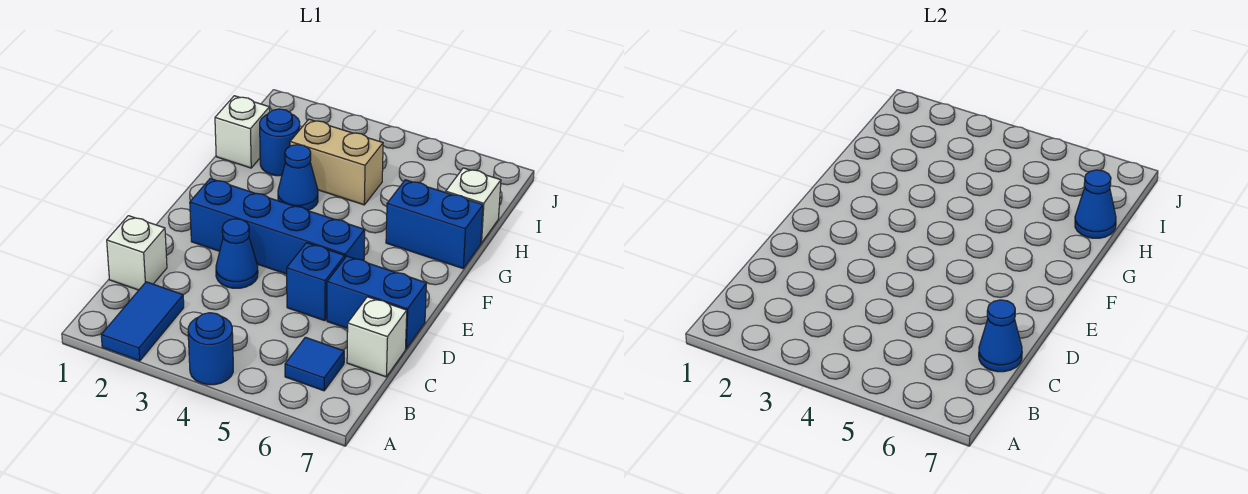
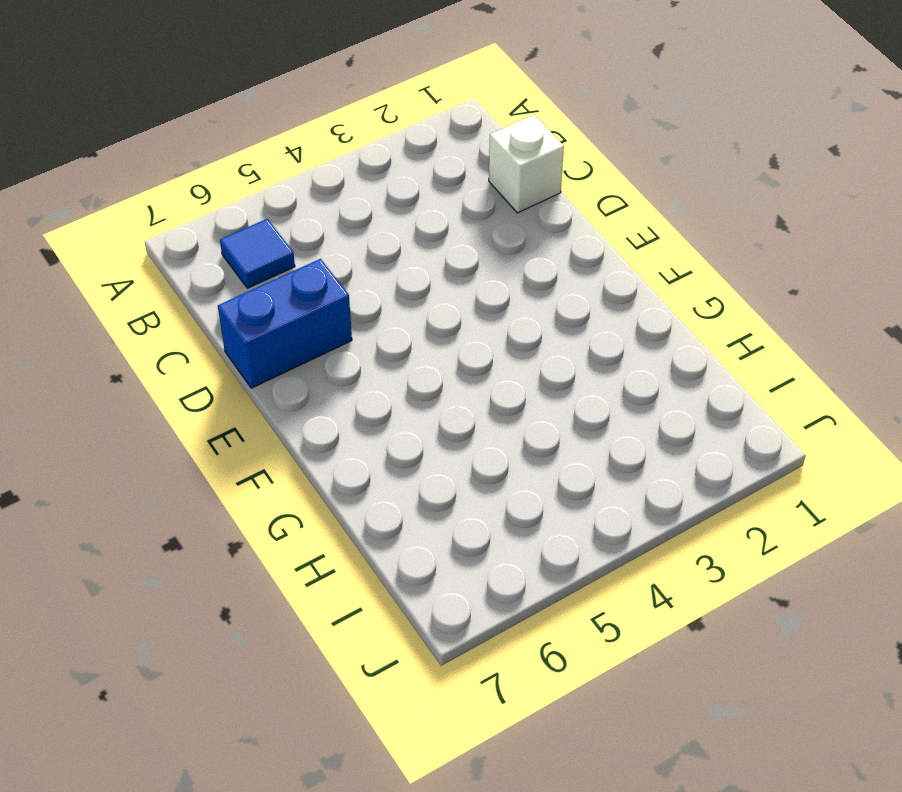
none -> blue 1x2 tile [101,282,184,361]
none -> blue 1x1 round brick [188,313,233,385]
none -> white 1x1 brick [347,297,407,377]

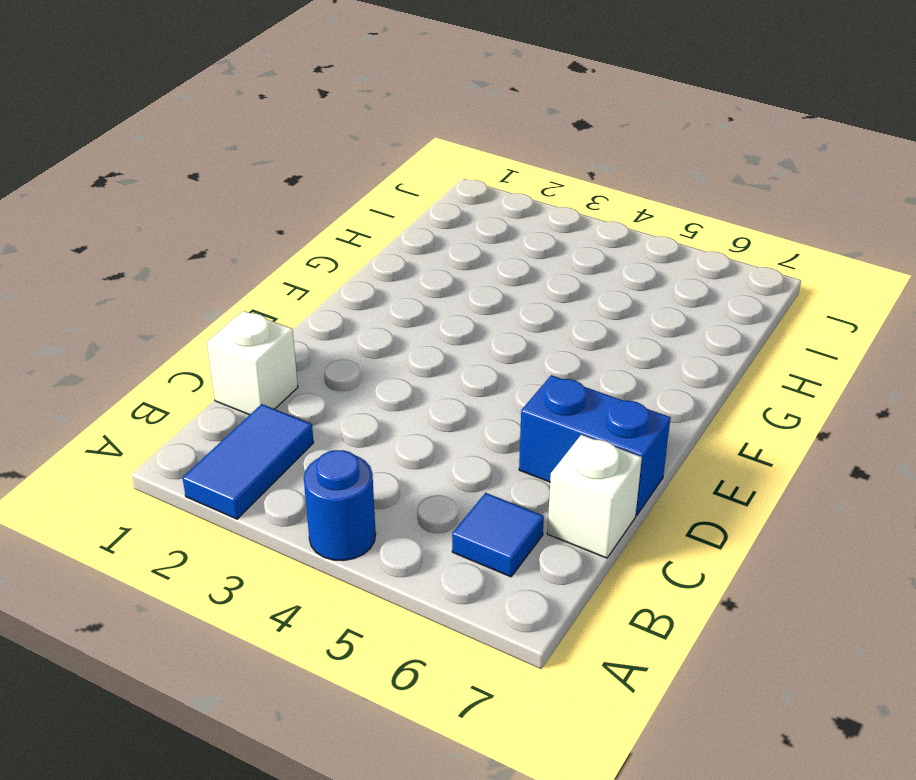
none -> blue 1x1 cone [216,219,258,288]
none -> blue 1x1 brick [287,243,345,321]
none -> blue 1x4 brick [190,179,365,274]

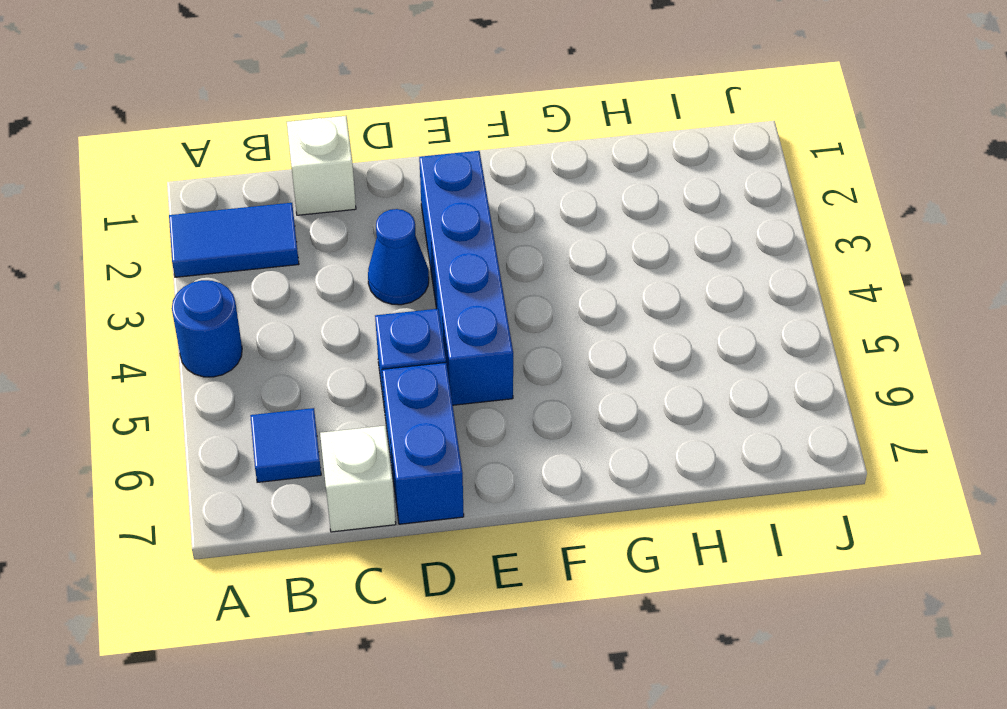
none -> blue 1x1 cone [278,145,318,210]
none -> blue 1x2 brick [386,180,483,268]
none -> white 1x1 brick [215,96,270,168]

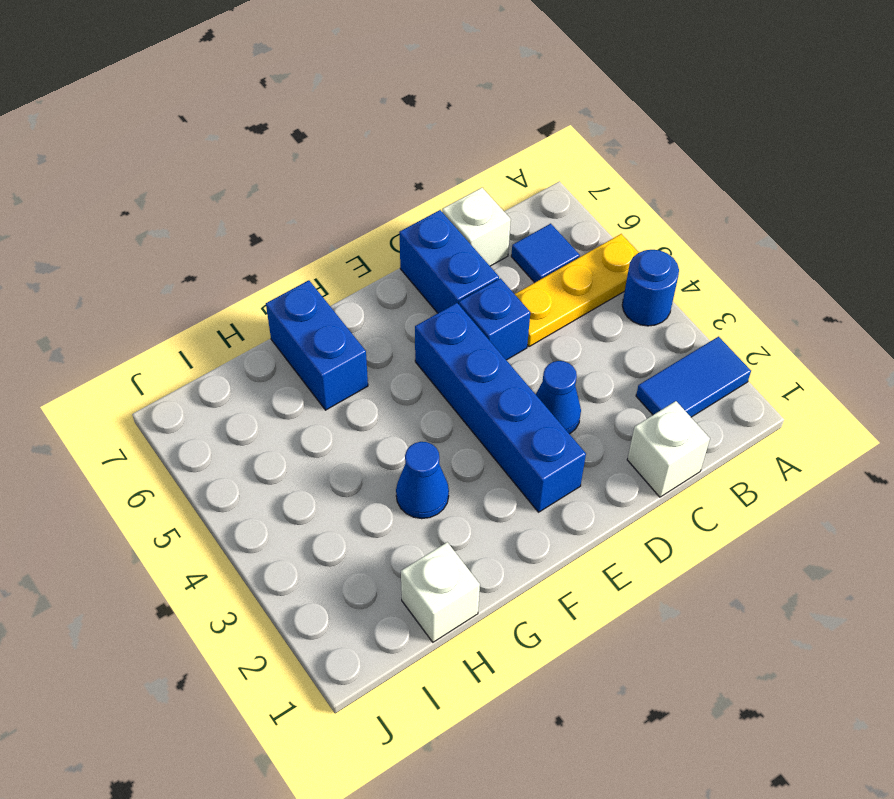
yellow 1x3 plate [515,234,639,347] -> none
none -> blue 1x1 round brick [260,109,300,176]
none -> tan 1x2 brick [290,119,383,205]
none -> white 1x1 brick [446,168,501,243]

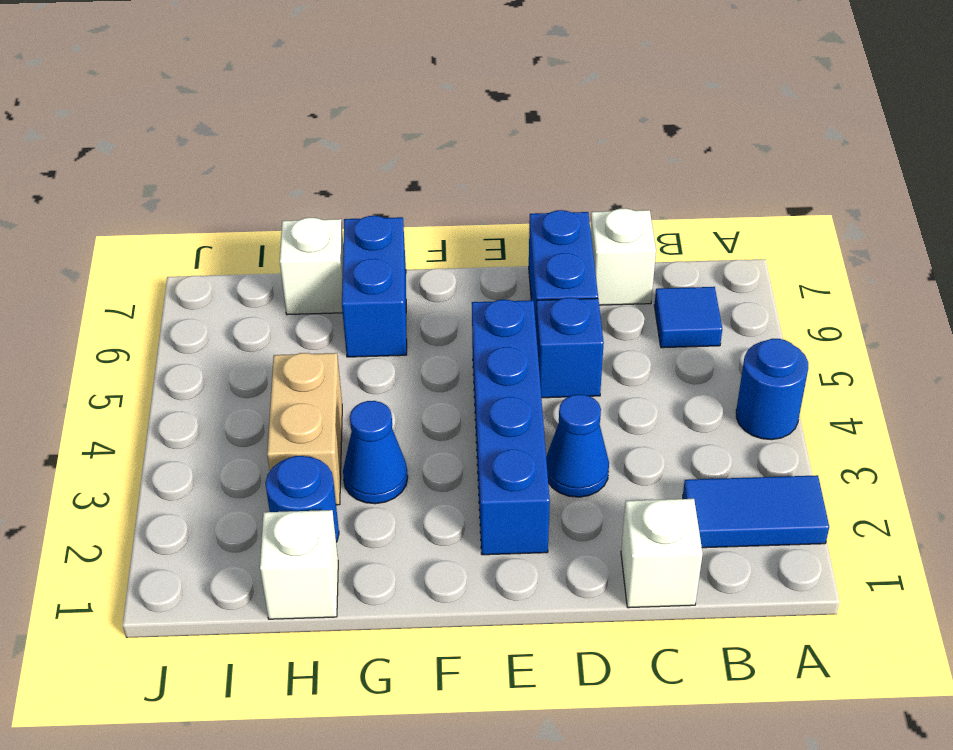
none -> blue 1x1 cone [979,300,1022,372]
none -> blue 1x1 cone [1075,170,1116,238]

